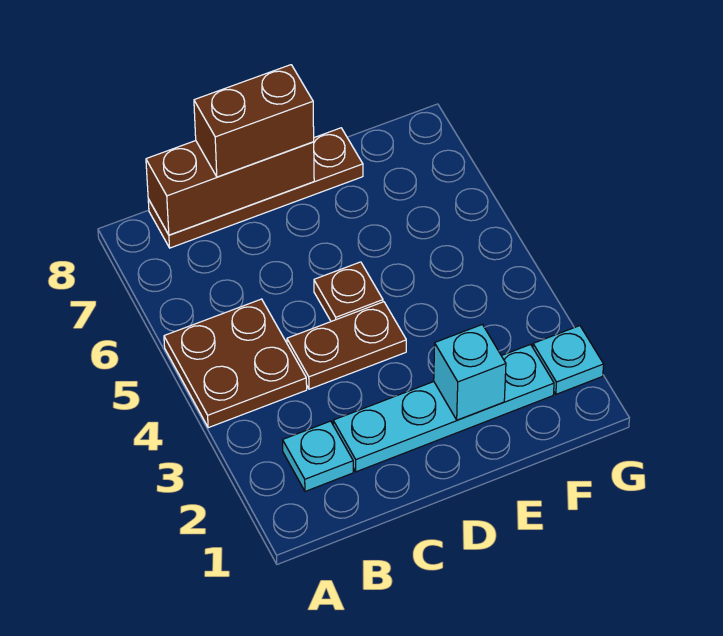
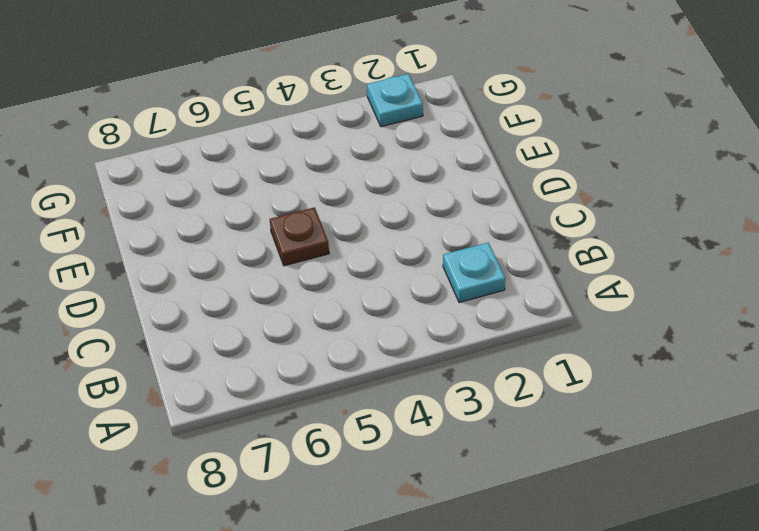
none -> brown 2x2 plate [164,299,307,428]
none -> brown 1x4 plate [148,128,363,248]

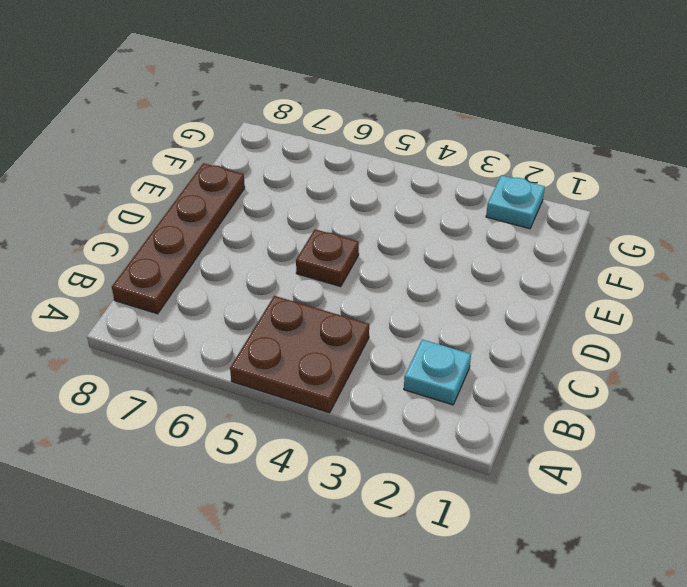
none -> cyan 1x4 plate [333,344,554,472]
none -> brown 1x2 plate [287,302,406,389]

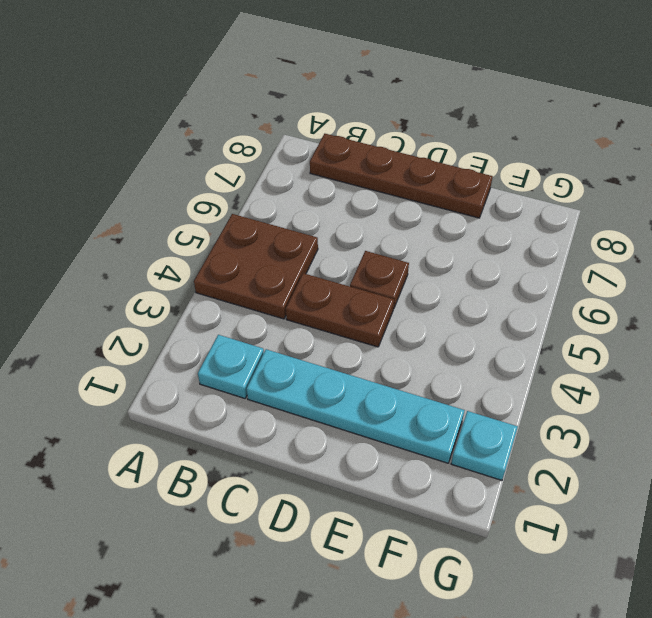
none -> brown 1x3 brick [146,141,314,235]
none -> cyan 1x1 brick [434,325,506,420]

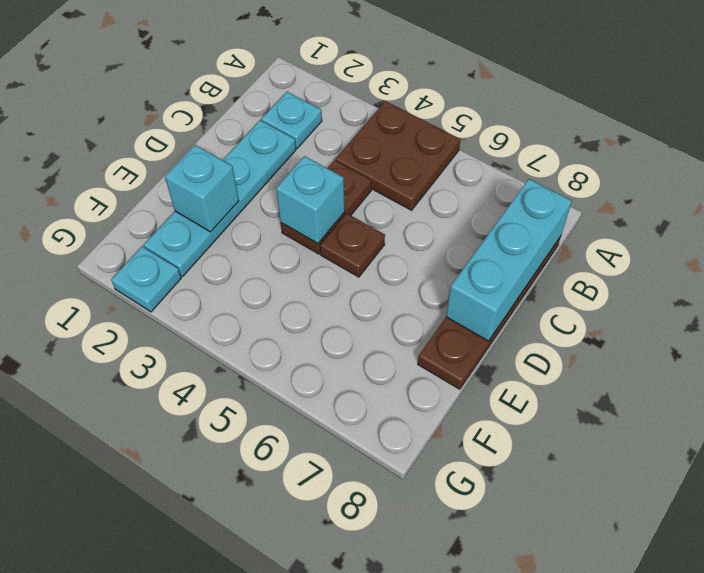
cyan 1x3 brick [446,179,572,341] -> brown 1x3 brick [146,141,314,235]
cyan 1x1 brick [276,156,345,243] -> none
none -> brown 1x2 brick [194,65,314,177]

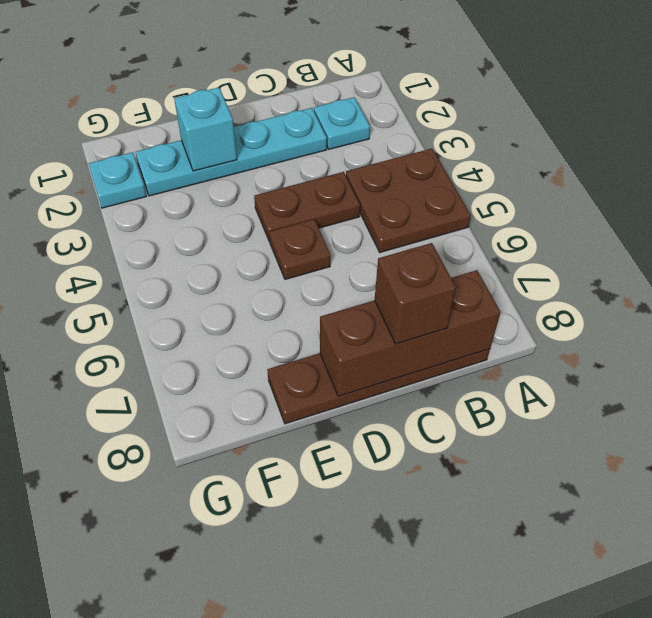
brown 1x1 brick [375,243,456,344] -> brown 1x2 brick [194,65,314,177]

